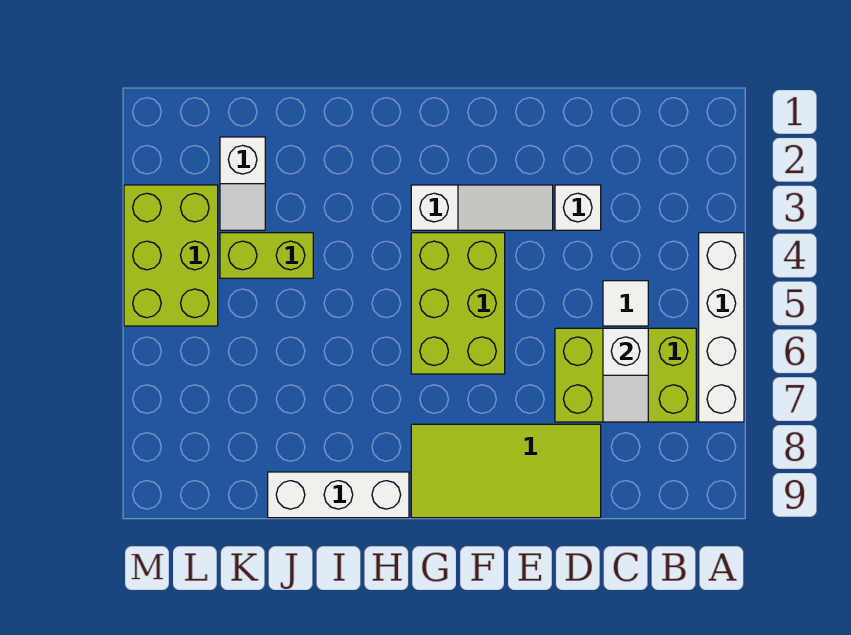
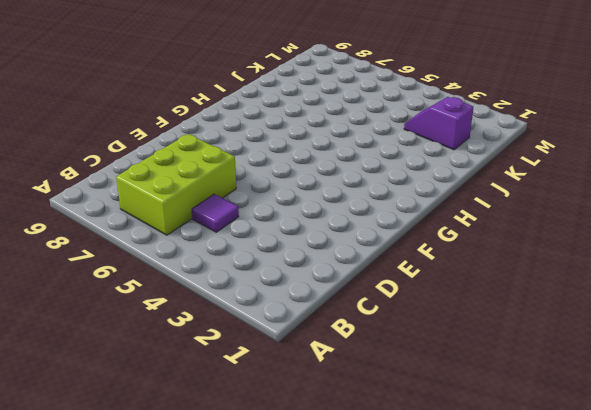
purple 1x1 tile [192,194,239,232] -> white 1x1 tile [603,281,648,326]
purple 1x2 slope [404,97,474,150] -> white 1x2 slope [220,137,265,230]
none -> white 1x4 brick [699,233,744,422]
none -> white 1x1 brick [555,185,601,230]
none -> lime 2x4 tile [411,424,601,518]

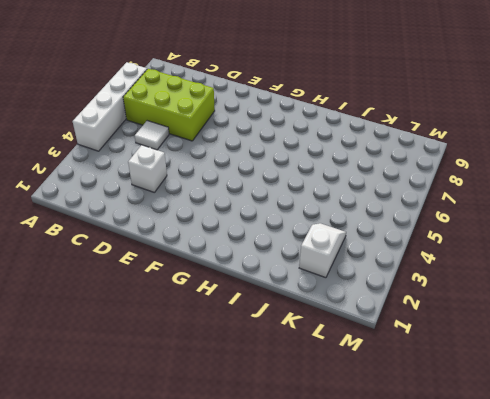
none -> lime 2x4 tile [411,424,601,518]
none -> white 1x3 slope [411,185,553,230]
none -> lime 2x3 brick [411,233,505,374]

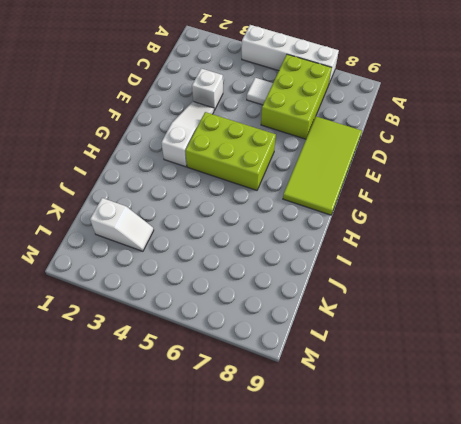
none -> white 1x3 brick [268,472,409,518]
none -> lime 1x2 brick [220,233,313,278]
none -> lime 2x3 brick [124,185,218,326]

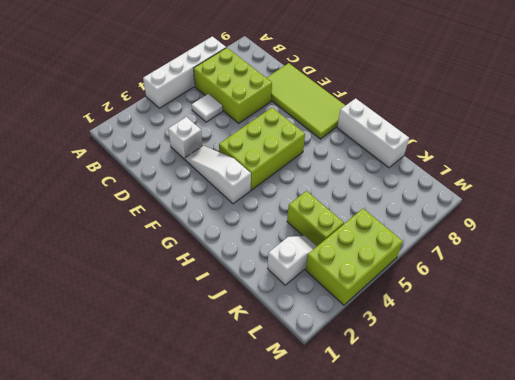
none -> white 1x2 slope [603,328,648,422]

